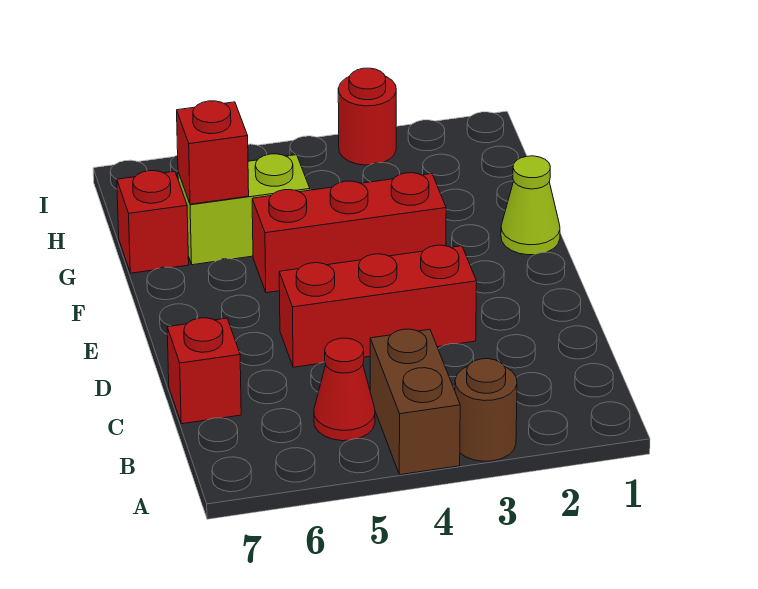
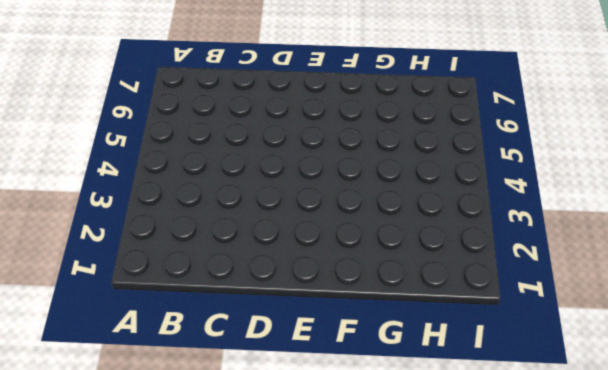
none -> brown 1x1 round brick [455,359,517,461]
none -> brown 1x2 brick [370,329,460,475]

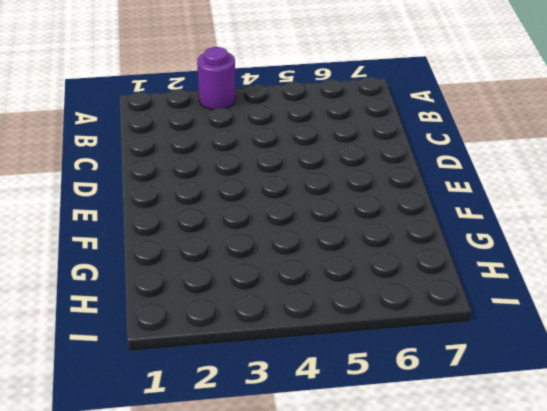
purple 1x1 round brick [197,47,236,110] -> brown 1x1 round brick [455,359,517,461]
none -> brown 1x2 brick [370,329,460,475]
none -> red 1x1 cone [314,338,375,441]

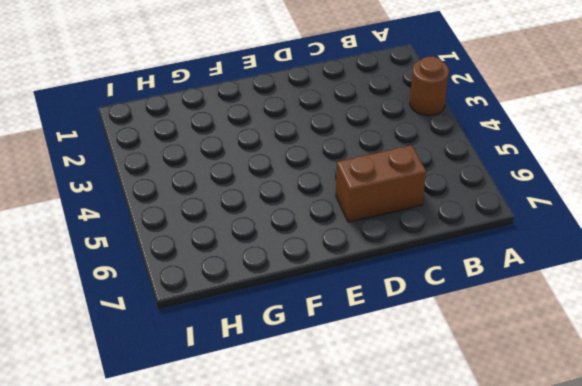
brown 1x2 brick [336,145,426,222] -> brown 1x2 brick moved to [370,329,460,475]
none -> red 1x1 cone [314,338,375,441]
none -> red 1x1 brick [167,318,241,424]

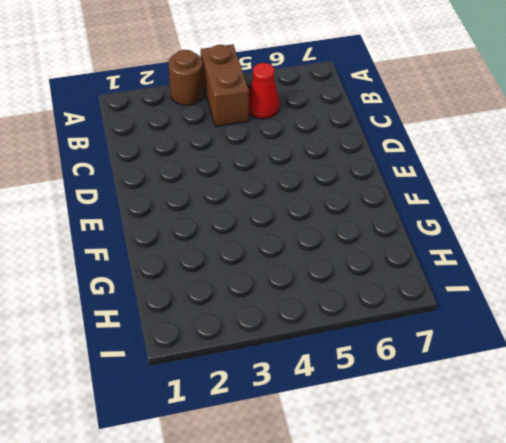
none -> red 1x1 brick [167,318,241,424]
none -> red 1x3 brick [279,245,477,367]

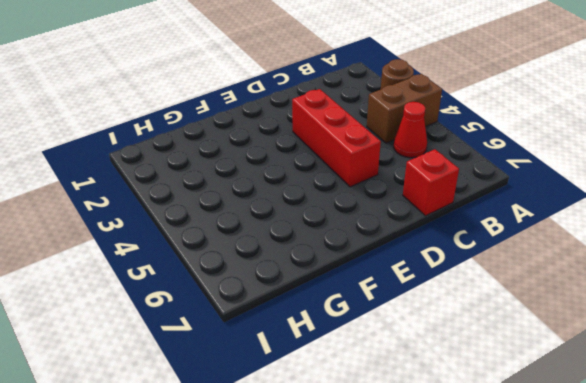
none -> lime 1x1 cone [501,156,560,255]
none -> red 1x3 brick [252,173,446,293]

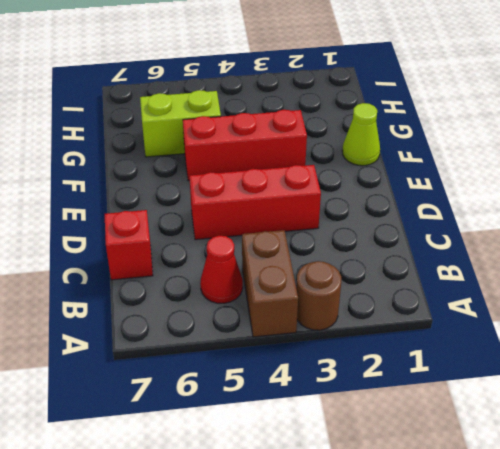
none -> red 1x1 brick [117,171,189,273]
none -> red 1x1 round brick [338,68,396,165]

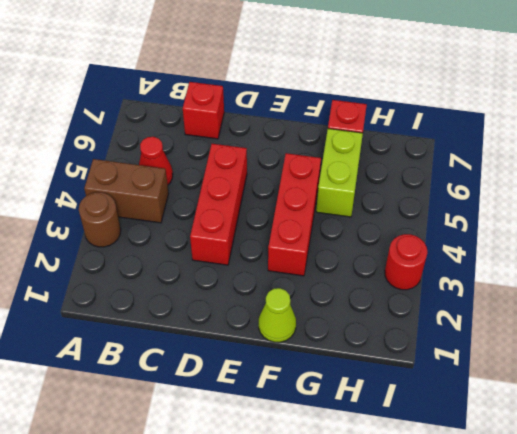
none -> red 1x1 brick [177,101,249,204]

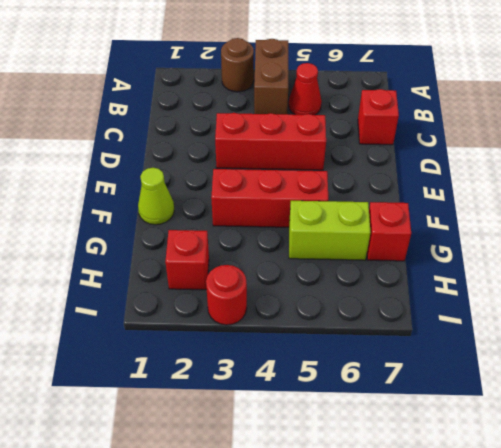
red 1x1 brick [165,230,209,290] -> red 1x1 brick moved to [177,101,249,204]

